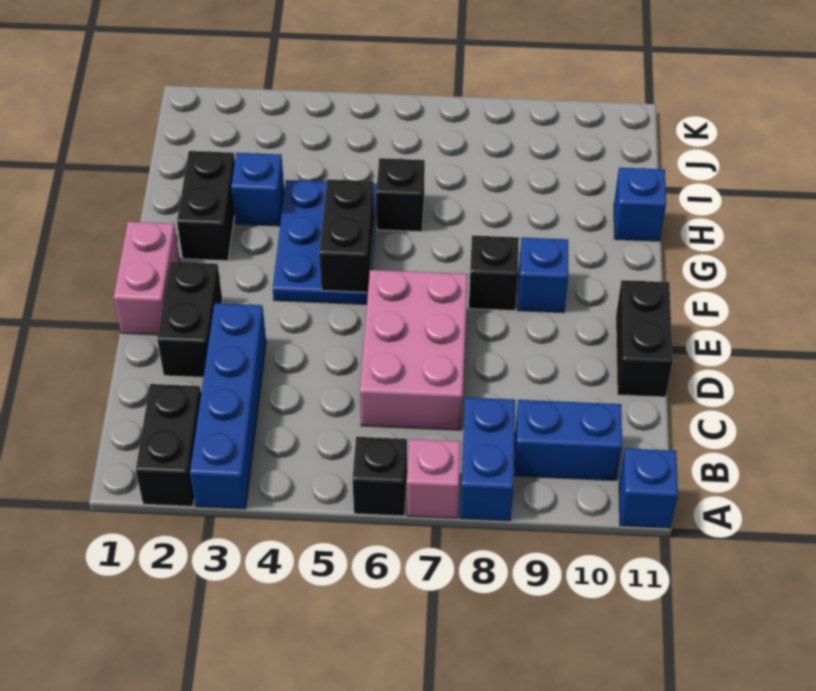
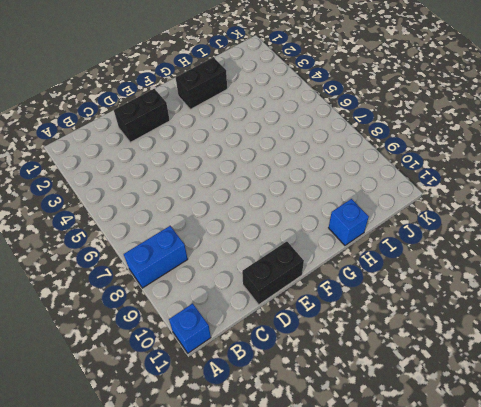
none -> black 1x2 brick [136,384,201,506]
none -> blue 1x4 brick [190,303,266,509]
none -> black 1x1 brick [353,437,407,516]

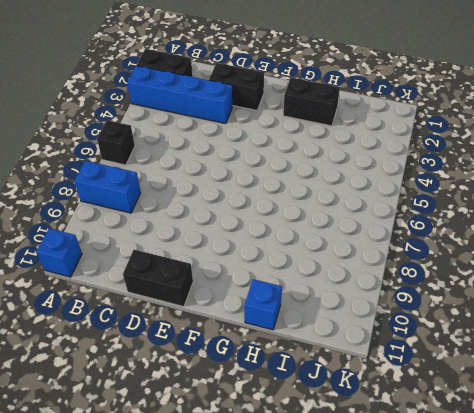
none -> pink 1x1 brick [407,439,461,518]
none -> blue 1x2 brick [514,400,622,480]
none -> pink 2x3 brick [360,270,468,430]

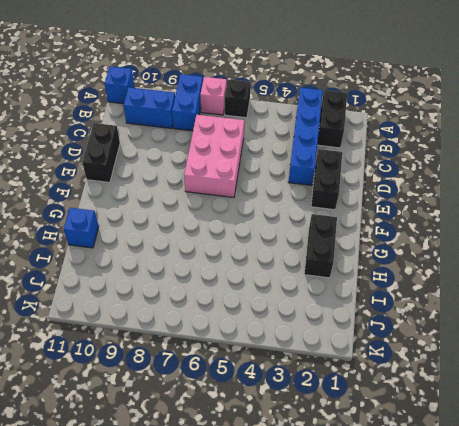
none -> pink 1x2 brick [114,222,180,335]
none -> blue 2x3 plate [273,180,377,304]
none -> black 1x1 brick [469,236,519,311]

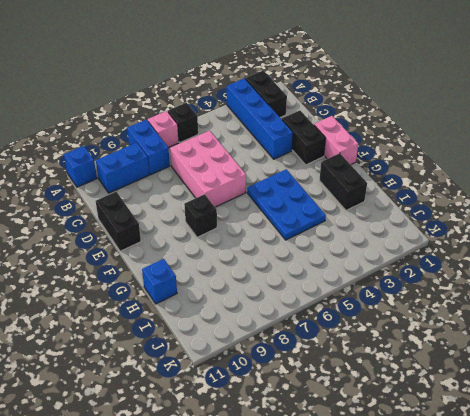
none -> blue 1x1 brick [518,238,568,313]
none -> blue 1x1 brick [231,153,284,226]
none -> black 1x1 brick [376,158,425,232]

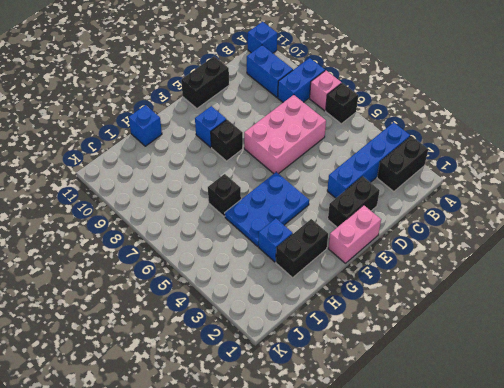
none -> black 1x2 brick [319,179,374,292]

